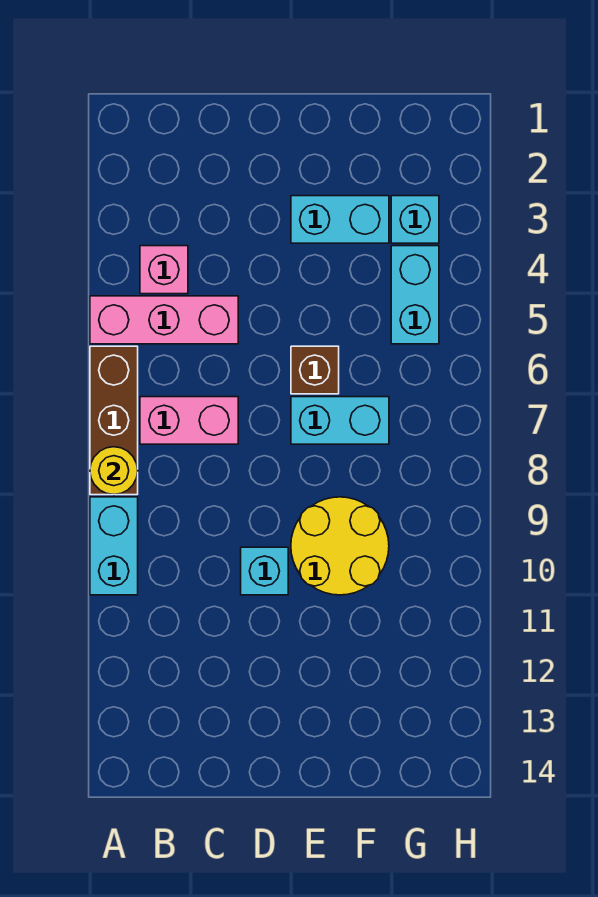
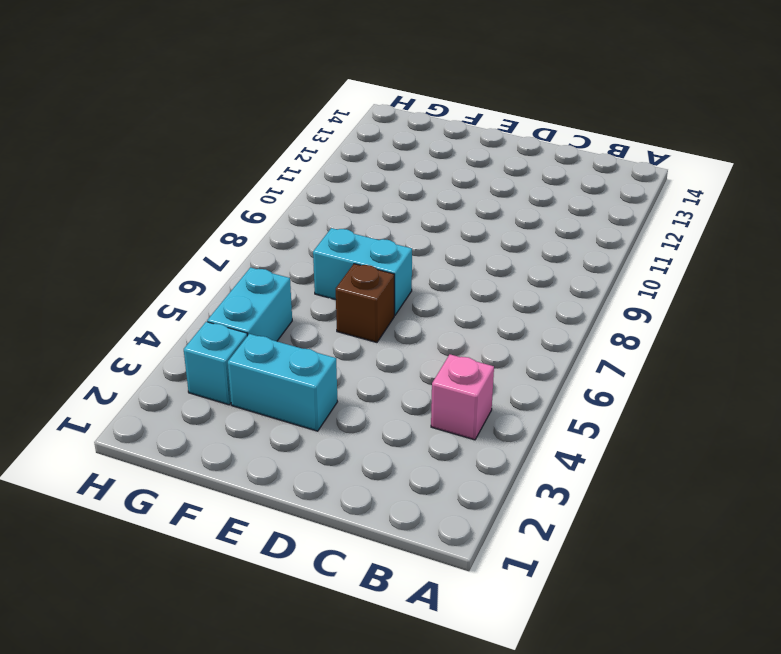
none -> pink 1x3 brick [90,296,238,344]
none -> brown 1x3 brick [90,346,138,495]
none -> cyan 1x2 brick [90,497,138,595]

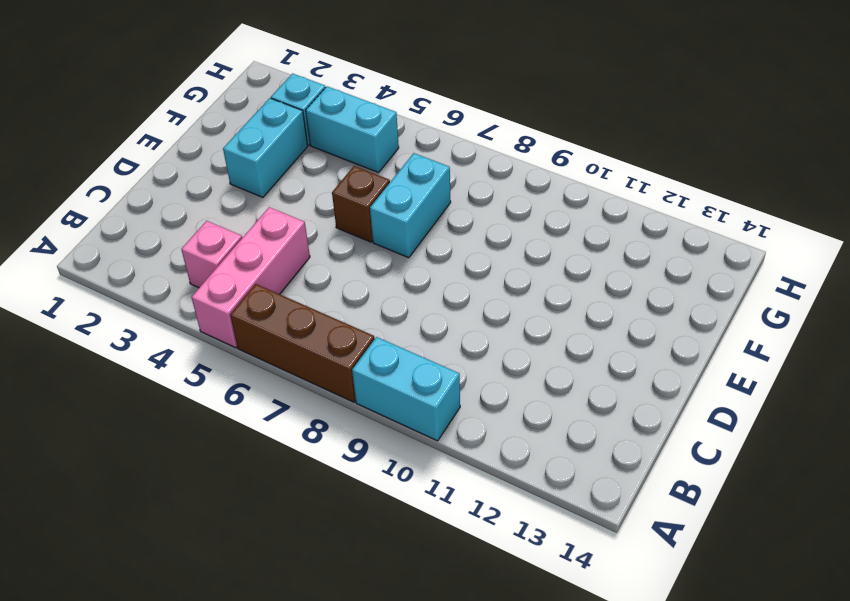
none -> pink 1x2 brick [140,397,238,444]
none -> cyan 1x1 brick [241,547,288,595]
none -> yellow 2x2 round brick [291,497,389,595]

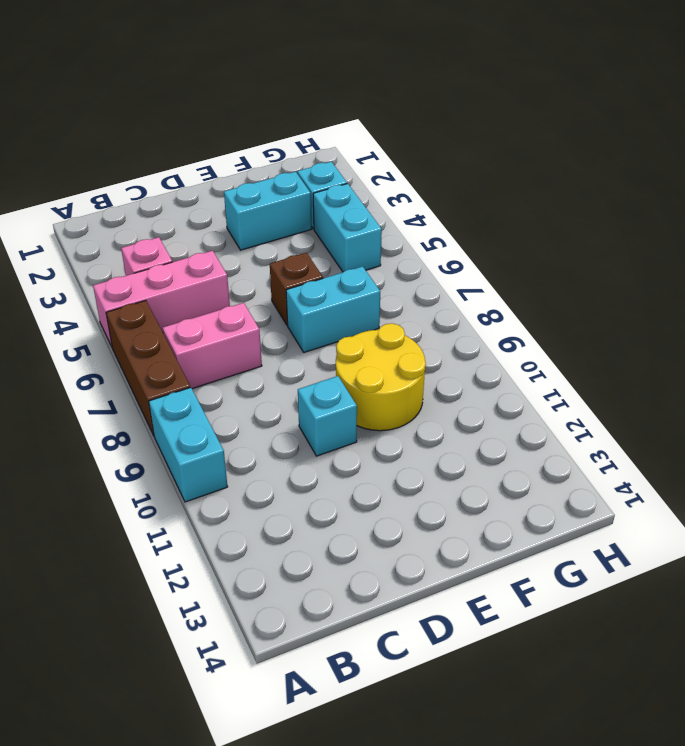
none -> yellow 1x1 round brick [90,447,138,495]

